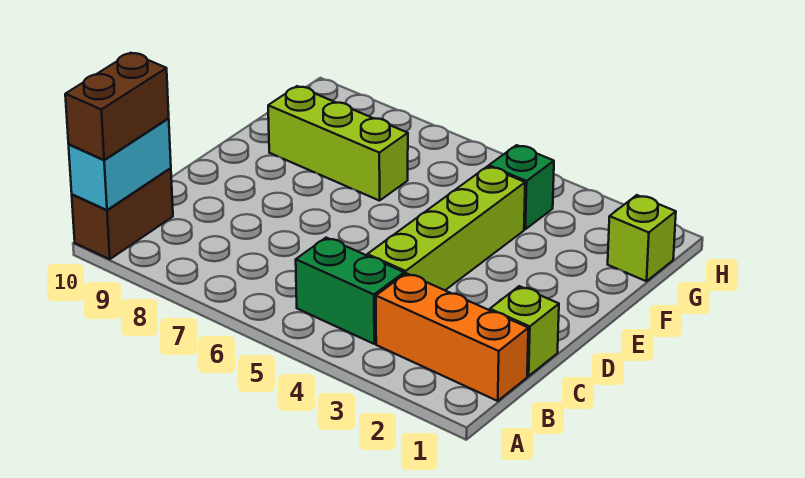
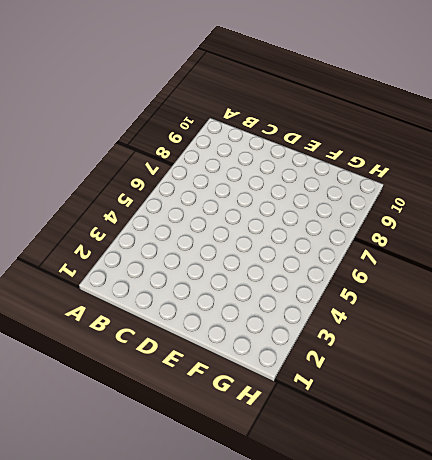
none -> brown 1x2 brick [72,168,173,259]
none -> orange 1x3 brick [376,273,528,401]

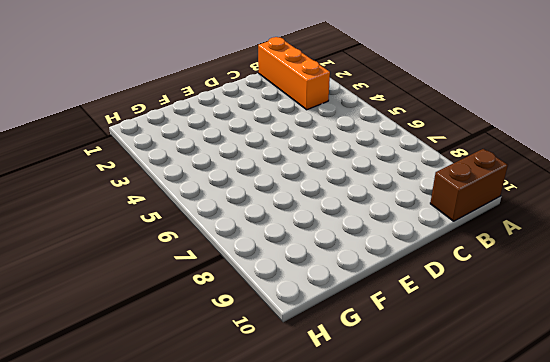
none -> green 1x2 brick [296,238,404,344]
none -> lime 1x1 brick [490,286,559,376]

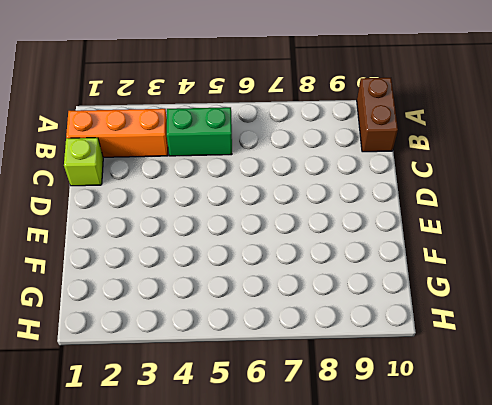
none -> lime 1x4 brick [367,166,525,290]
none -> lime 1x3 brick [268,86,408,201]

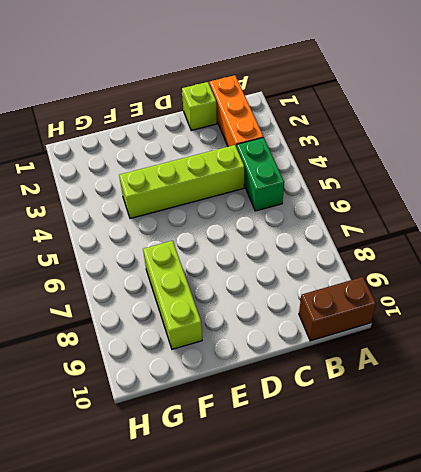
none -> lime 1x1 brick [608,195,676,281]
none -> green 1x1 brick [489,145,554,229]

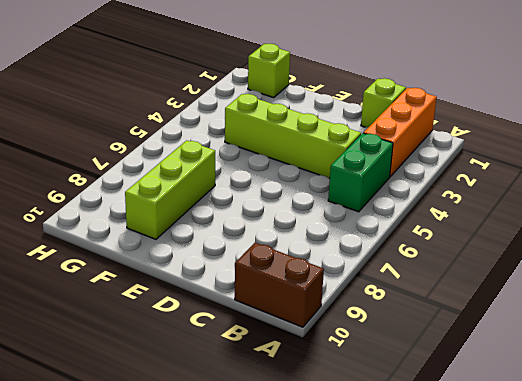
none -> green 1x1 brick [489,145,554,229]
none -> cyan 1x2 brick [69,118,171,210]

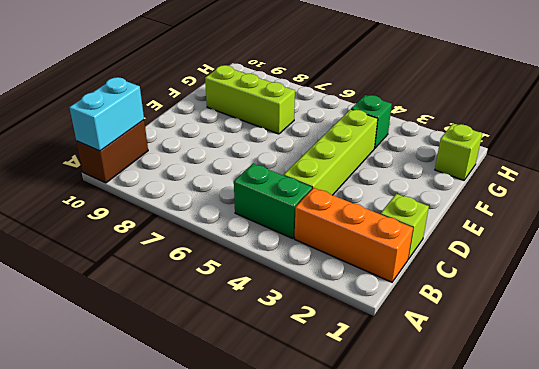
none -> brown 1x2 brick [65,53,169,160]

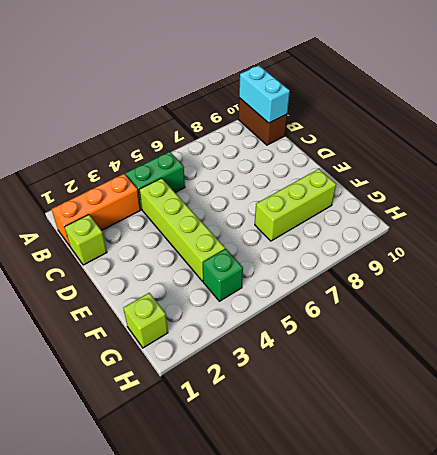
none -> brown 1x2 brick [65,53,169,160]

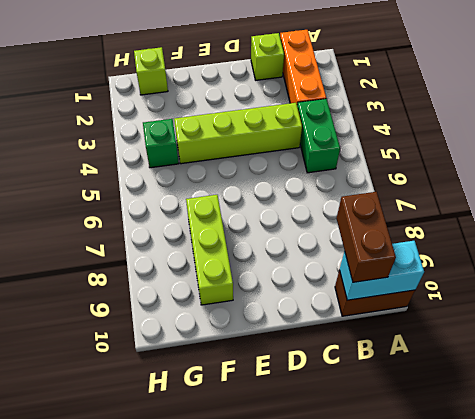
brown 1x2 brick [336,192,396,282] -> brown 1x2 brick turned to [65,53,169,160]

